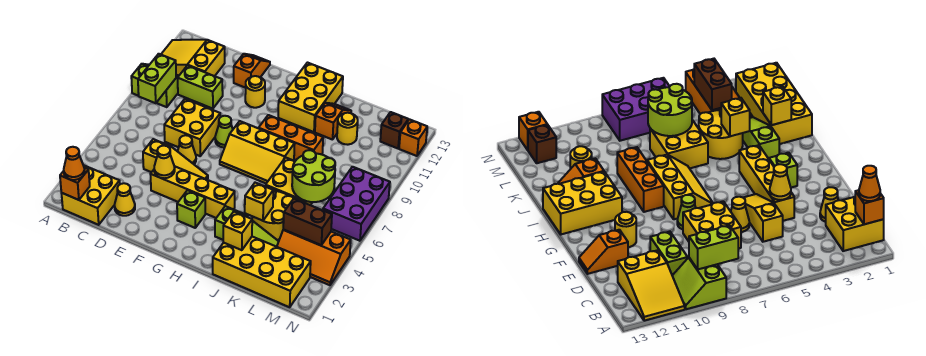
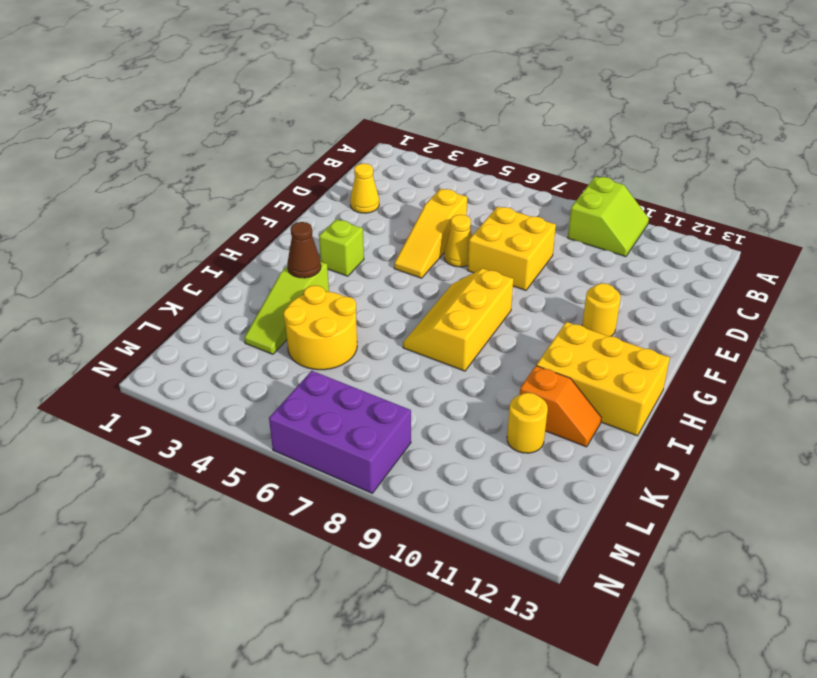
brown 1x1 cone [287,222,321,278] -> none
none -> yellow 2x3 slope [161,40,225,76]
none -> yellow 2x2 brick [61,166,120,225]
none -> lime 1x2 brick [178,66,223,109]
none -> yellow 1x4 brick [150,167,235,218]

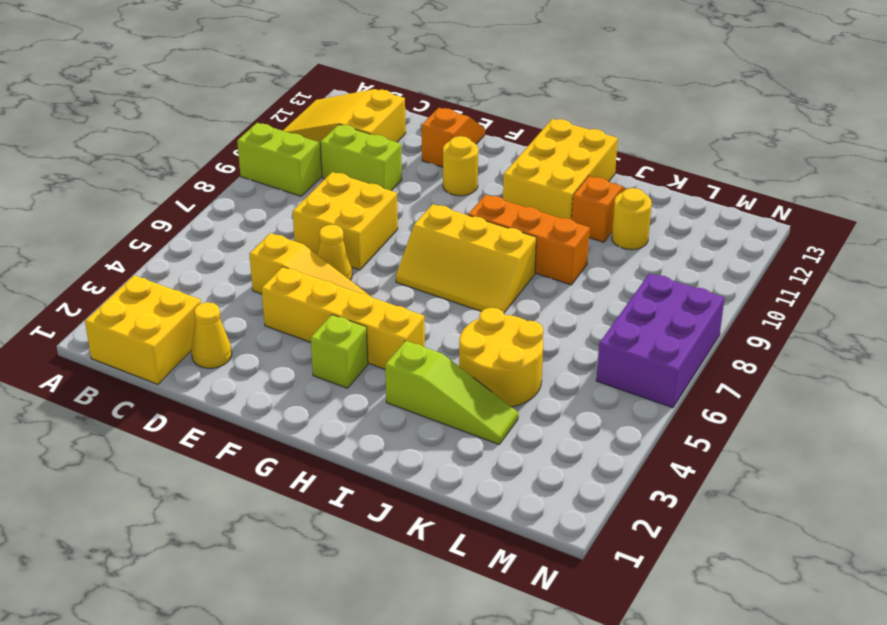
none -> lime 1x1 cone [215,116,233,148]
none -> yellow 2x4 brick [213,237,311,307]
none -> yellow 2x2 brick [266,157,312,205]
none -> orange 2x3 slope [277,229,351,285]

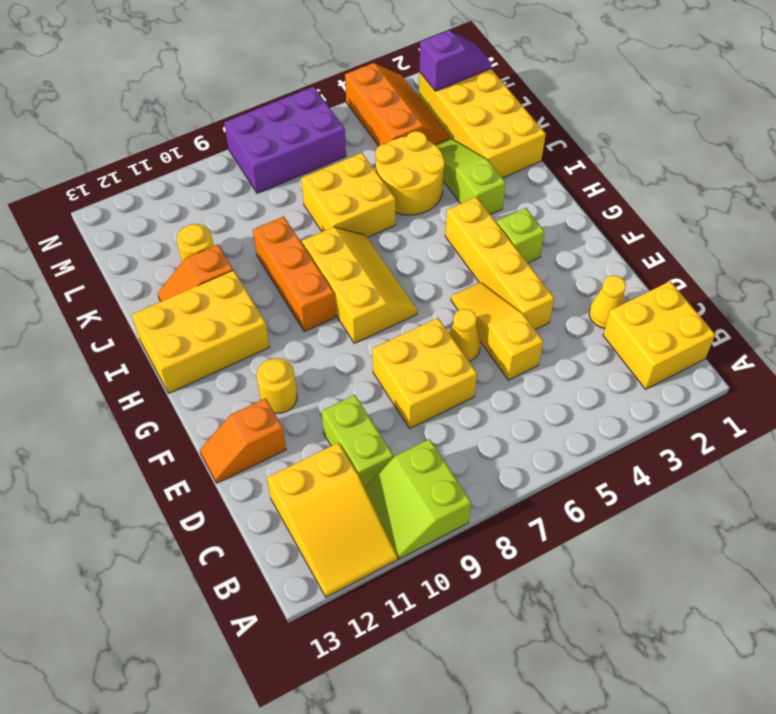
purple 1x2 slope [419,30,492,91] -> none
none -> lime 1x1 cone [215,116,233,148]
none -> brown 1x1 brick [380,112,408,148]
none -> orange 1x1 brick [399,119,427,156]
none -> orange 1x1 brick [60,168,90,200]

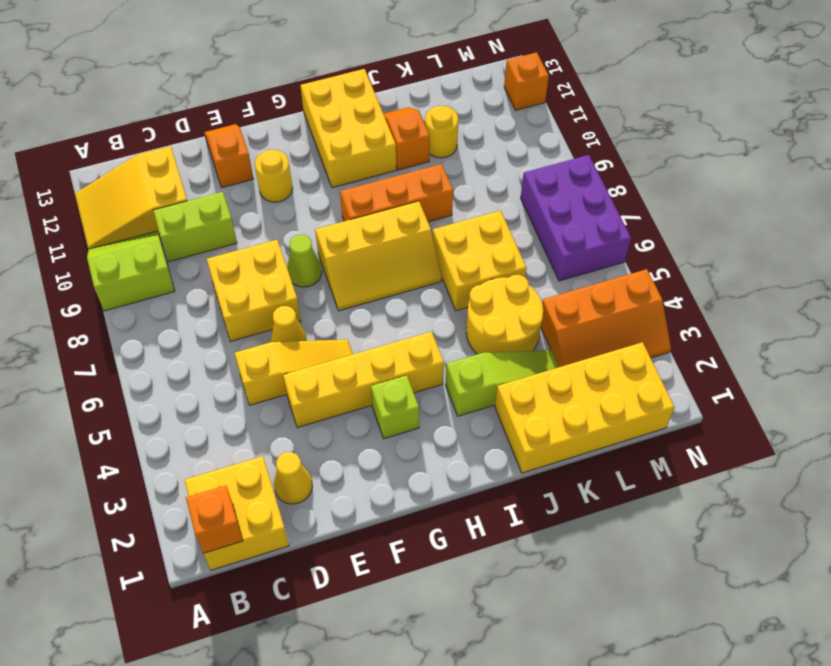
none -> brown 1x1 brick [380,112,408,148]
none -> lime 1x2 brick [138,54,176,103]
none -> yellow 1x1 cone [154,146,175,178]
none -> yellow 1x1 brick [223,212,252,250]

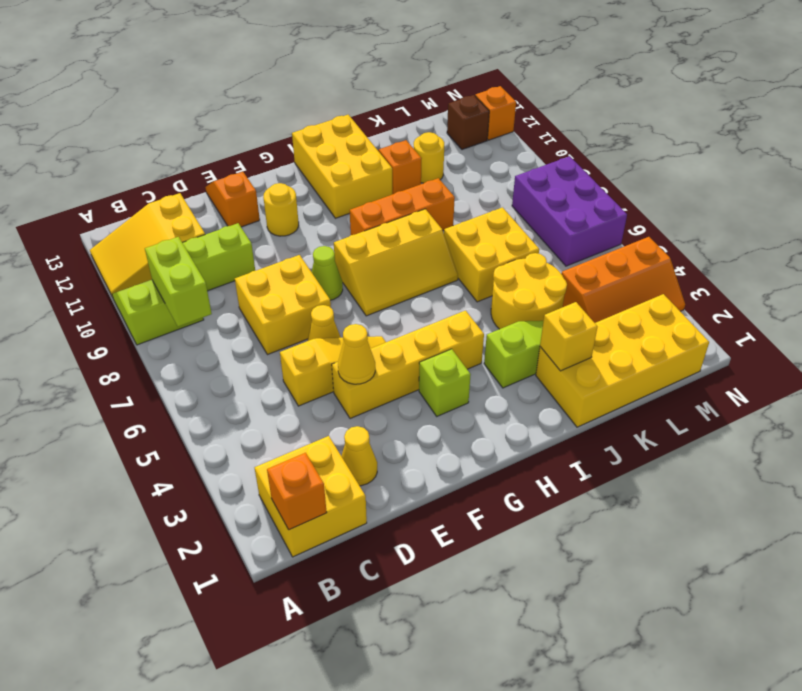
none -> yellow 1x1 brick [245,183,273,221]
none -> lime 2x2 round brick [292,150,335,202]
none -> brown 1x2 brick [283,199,332,245]
none -> orange 1x1 cone [64,147,85,180]

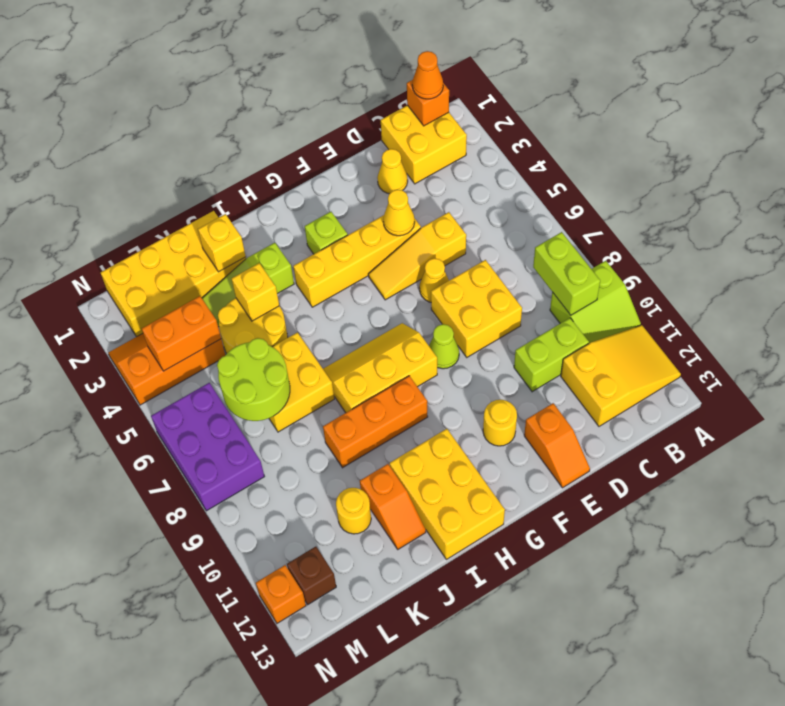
orange 1x2 brick [142,296,221,371] -> brown 1x2 brick [283,199,332,245]

